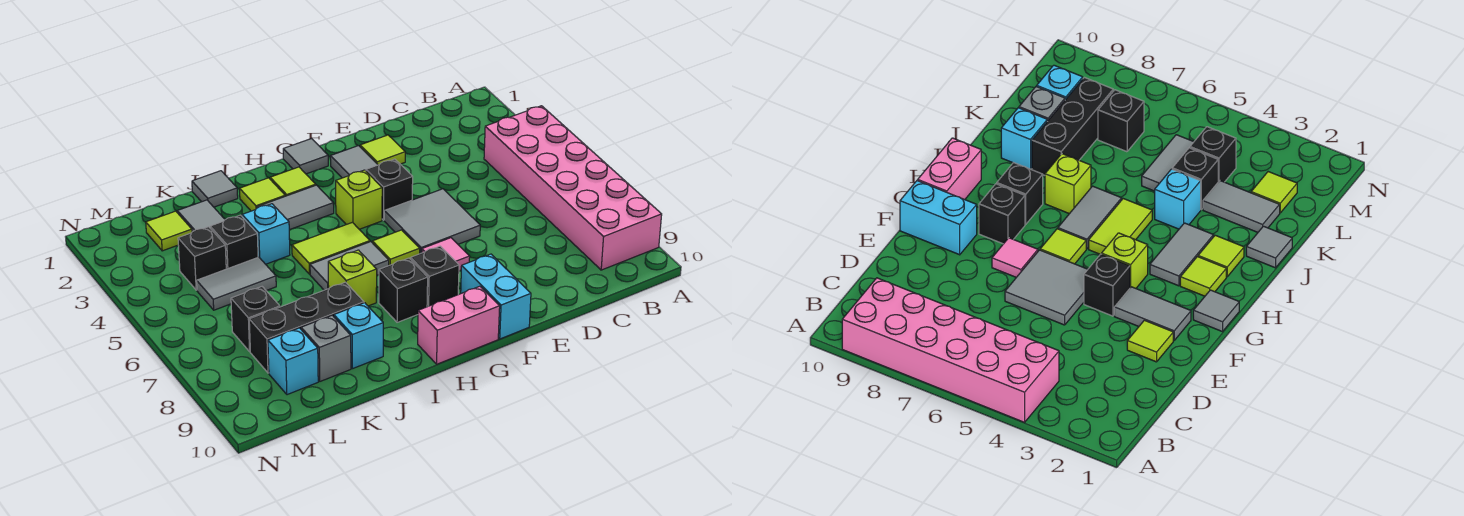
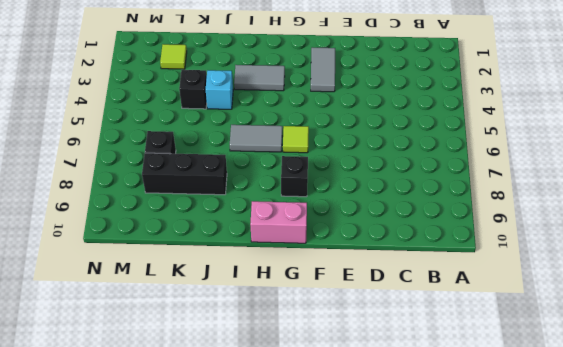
none -> pink 2x6 brick [484,106,662,270]
none -> lime 1x1 tile [360,135,405,165]
none -> grey 2x2 tile [384,189,480,254]
none -> black 1x1 brick [366,159,413,220]

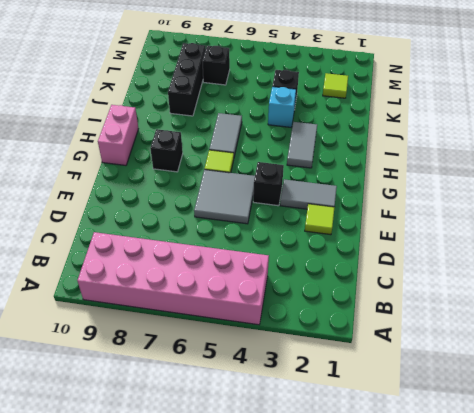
none -> pink 1x1 tile [422,238,470,271]
none -> cyan 1x2 brick [461,254,531,339]
none -> grey 1x1 tile [283,139,328,174]
none -> lime 1x1 brick [336,170,382,229]

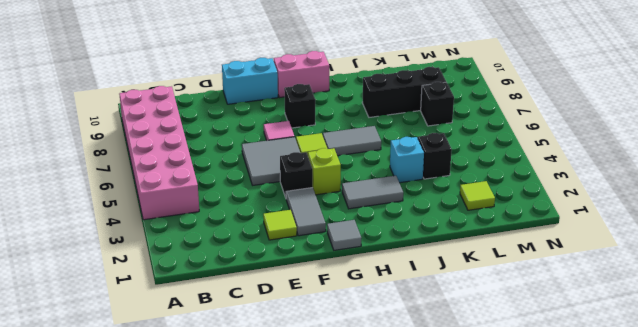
cyan 1x2 brick [222,58,278,104] -> cyan 1x2 brick turned to [461,254,531,339]
none -> lime 1x1 tile [270,167,316,196]
none -> lime 1x2 tile [292,222,370,274]
none -> black 1x1 brick [379,258,428,322]
none -> lime 1x1 tile [240,178,285,211]

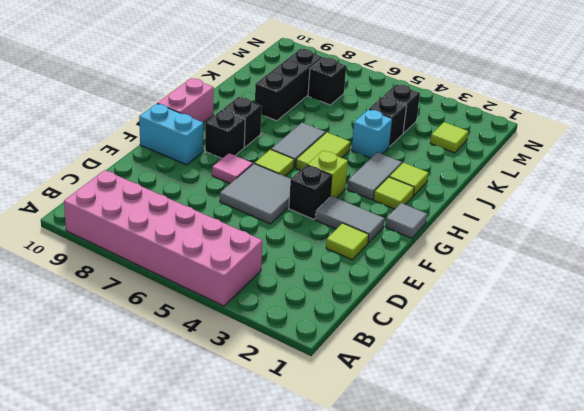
none -> lime 1x1 brick [328,250,377,306]
none -> grey 1x1 tile [192,171,238,207]
none -> cyan 1x1 brick [334,303,383,369]
none -> grey 1x2 tile [177,200,225,232]

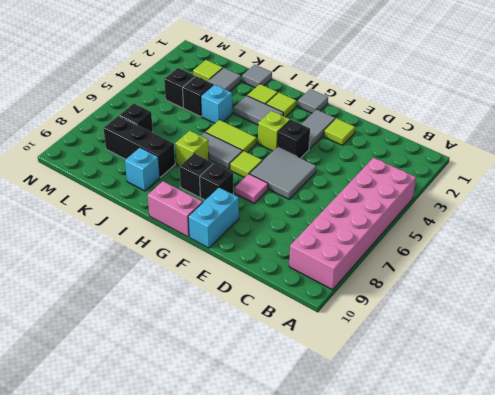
none -> grey 1x2 tile [197,257,276,310]
none -> grey 1x1 brick [301,315,351,381]
none -> cyan 1x1 brick [268,328,318,395]

